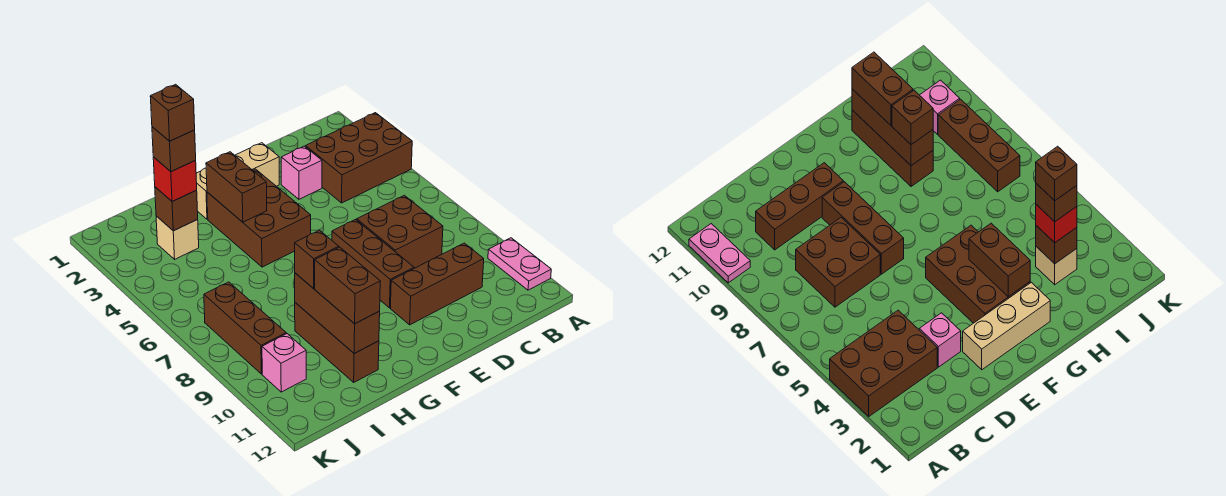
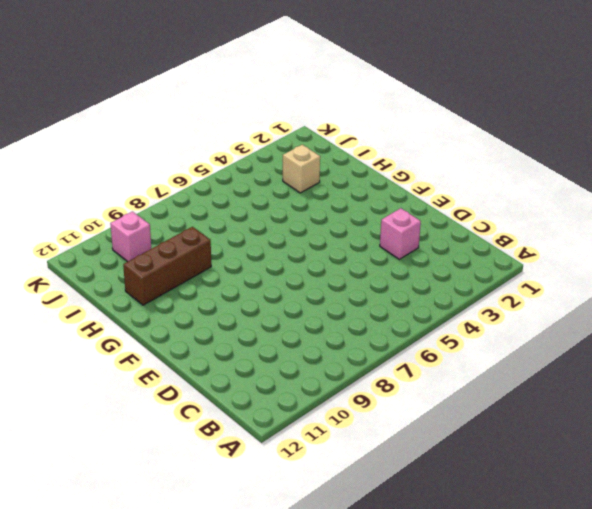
none -> brown 2x3 brick [305,113,412,203]
none -> pink 1x2 plate [488,238,551,290]
none -> brown 2x2 brick [357,195,443,268]

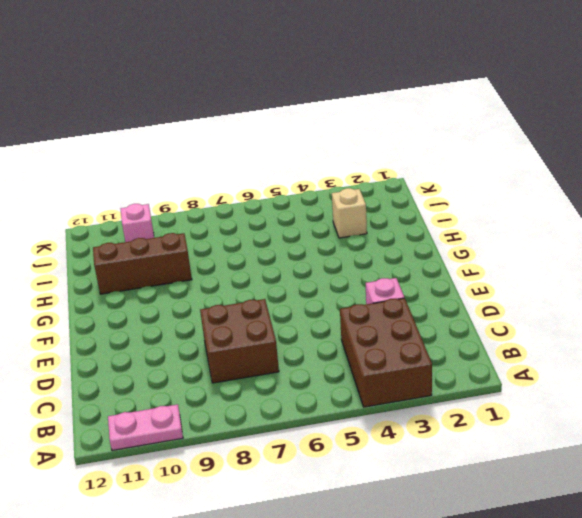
none -> brown 1x3 brick [391,243,484,325]
none -> tan 1x3 brick [196,143,279,219]
none -> brown 1x3 brick [332,220,414,308]

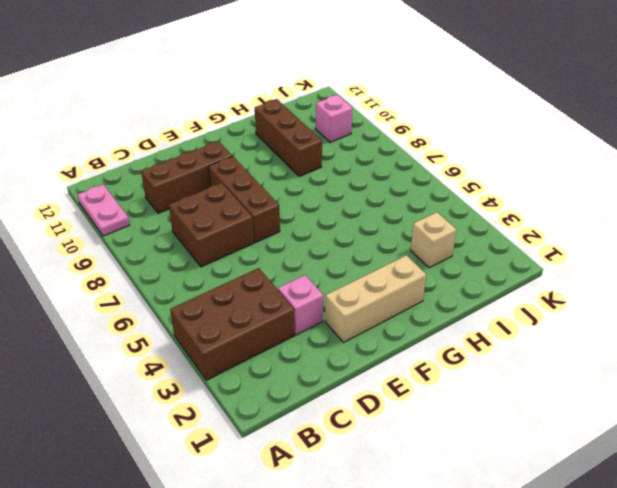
none -> brown 2x3 brick [207,169,311,267]
none -> brown 1x3 brick [204,282,286,374]
none -> brown 1x2 brick [206,152,267,222]

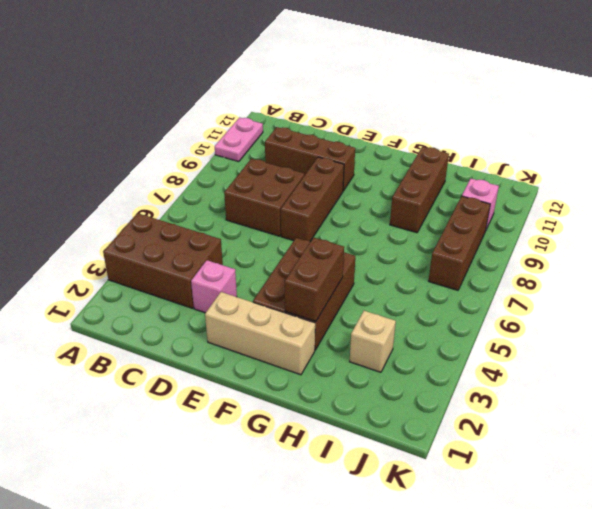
none -> brown 1x3 brick [295,273,380,353]
none -> brown 1x1 brick [155,187,198,231]
none -> brown 1x1 brick [295,230,339,289]

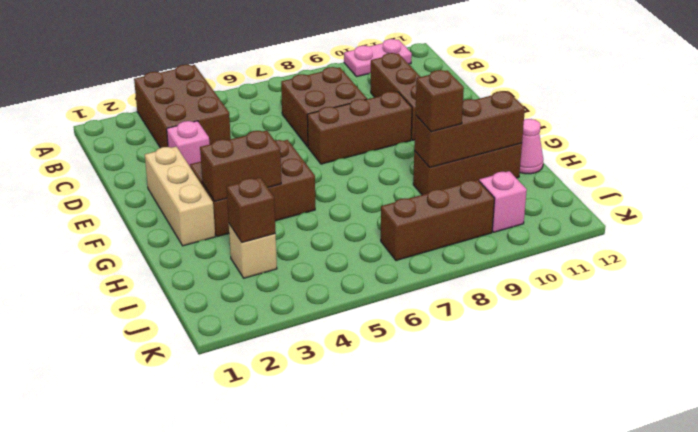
pink 1x1 cone [520,119,543,174] -> none
none -> brown 1x2 brick [315,247,380,324]
none -> red 1x1 brick [153,157,197,202]
none -> brown 1x1 brick [152,127,196,172]

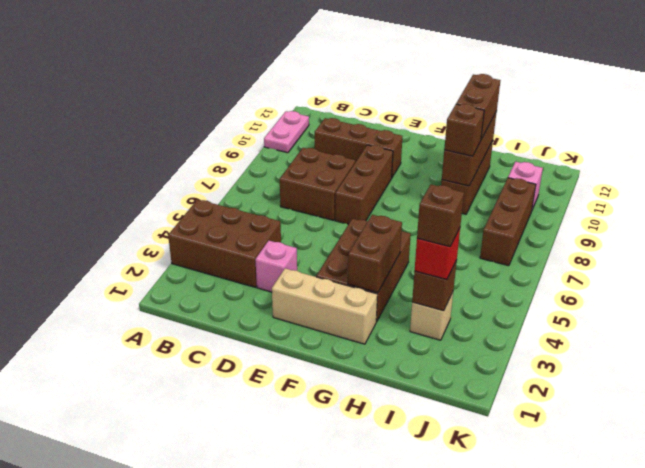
none -> brown 1x1 brick [150,84,195,141]

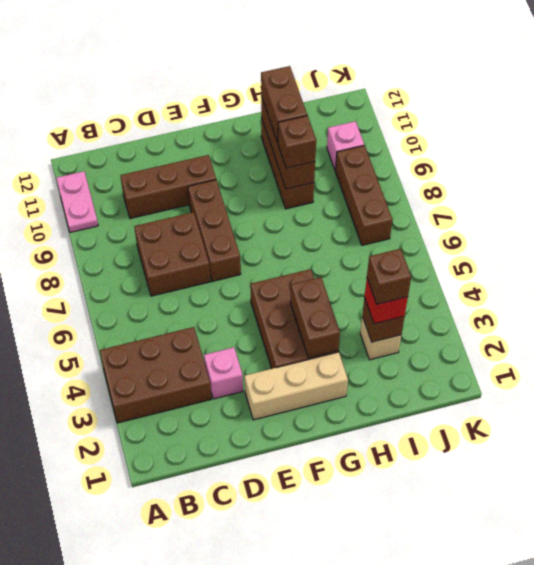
none -> brown 1x1 brick [150,84,195,141]

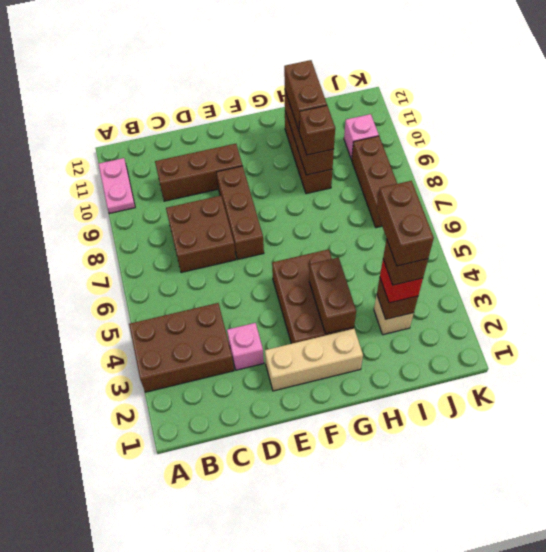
brown 1x2 brick [376,181,434,266] -> brown 1x1 brick [150,84,195,141]

